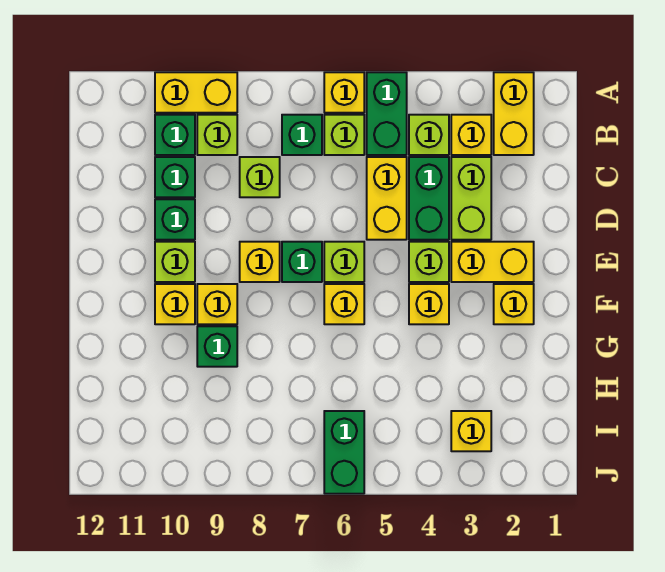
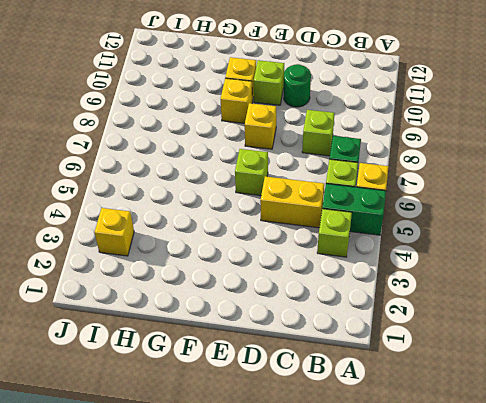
green 1x1 round brick [284,64,311,107] -> green 1x1 brick [155,199,195,240]
none -> yellow 1x2 brick [494,72,534,155]
none -> yellow 1x2 brick [155,72,237,113]
none -> yellow 1x1 brick [451,115,491,155]
none -> lime 1x1 brick [197,115,237,155]

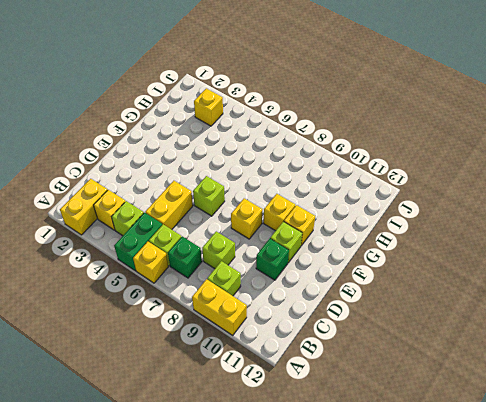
none -> green 1x1 brick [155,115,195,155]
none -> lime 1x2 brick [451,157,491,240]
none -> green 1x2 brick [409,157,449,240]
none -> green 1x1 brick [155,157,195,197]

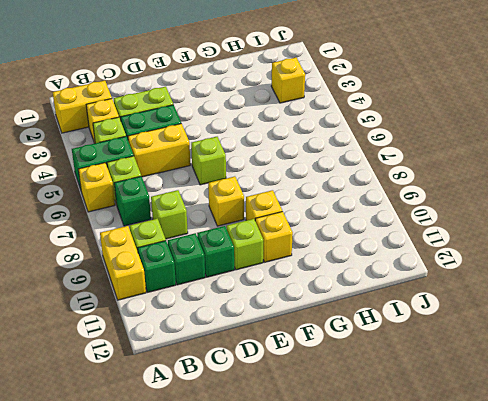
none -> yellow 1x2 brick [451,242,534,282]
none -> lime 1x1 brick [409,242,449,282]
none -> green 1x1 brick [282,242,322,282]
none -> yellow 1x1 brick [494,284,534,324]

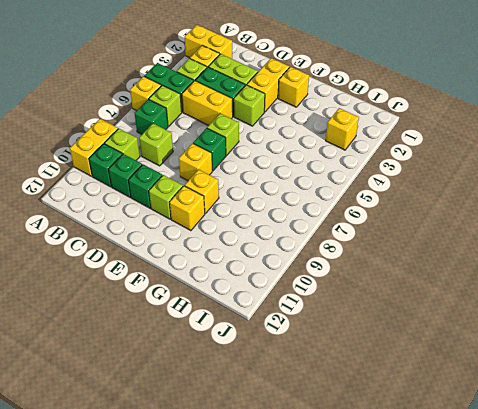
none -> yellow 1x1 brick [409,284,449,324]
none -> yellow 1x1 brick [324,284,364,324]
none -> green 1x1 brick [197,326,237,367]
none -> green 1x2 brick [324,411,364,494]

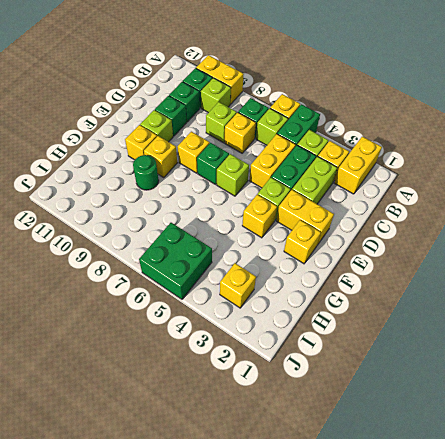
yellow 1x1 brick [225,112,256,153] -> yellow 1x1 brick moved to [324,284,364,324]
green 1x1 round brick [133,155,159,190] -> green 1x1 brick [197,326,237,367]
green 2x2 brick [139,223,212,299] -> green 1x2 brick [324,411,364,494]

